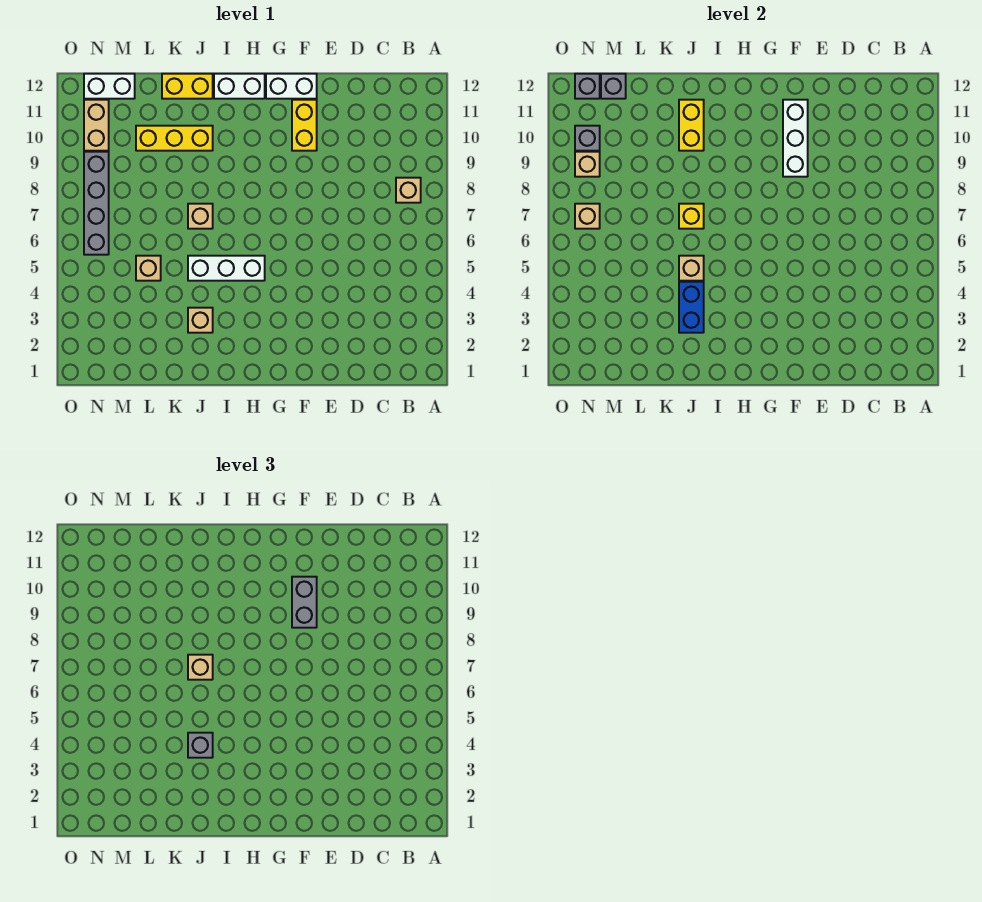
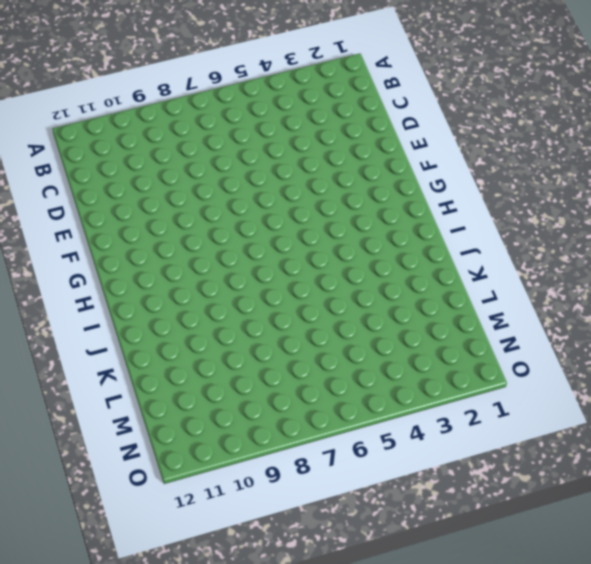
none -> tan 1x1 brick [396,178,421,203]
none -> yellow 1x2 brick [292,100,317,151]
none -> white 1x2 brick [266,74,317,99]

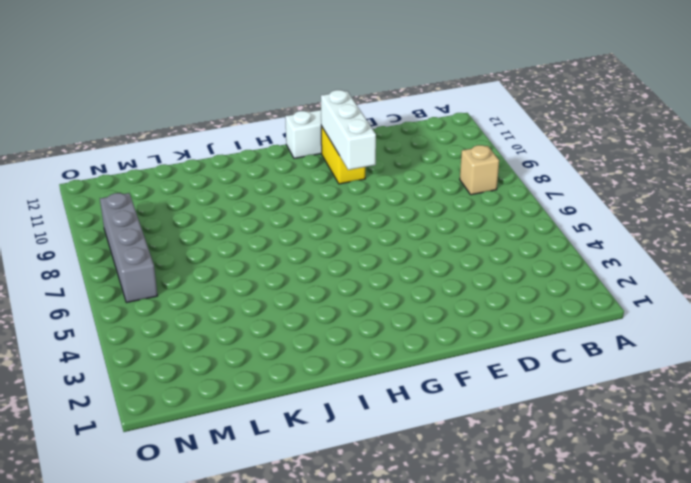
none -> white 1x3 brick [188,256,265,281]
none -> white 1x2 brick [214,74,265,99]
none -> tan 1x1 brick [188,308,213,333]

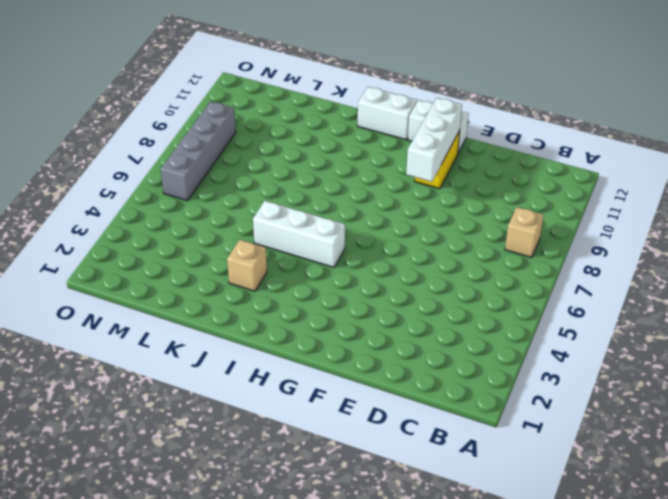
none -> tan 1x1 brick [188,204,213,229]
none -> yellow 1x3 brick [136,126,213,151]
none -> yellow 1x2 brick [162,74,213,99]

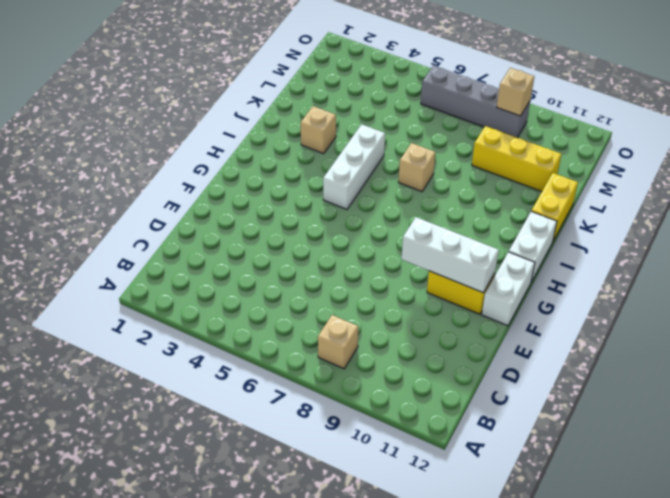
yellow 1x3 brick [472,126,561,192] -> yellow 1x3 brick turned to [136,126,213,151]
none -> tan 1x1 brick [136,256,161,281]
none -> white 1x2 brick [84,74,135,99]
none -> tan 1x2 brick [84,100,109,151]

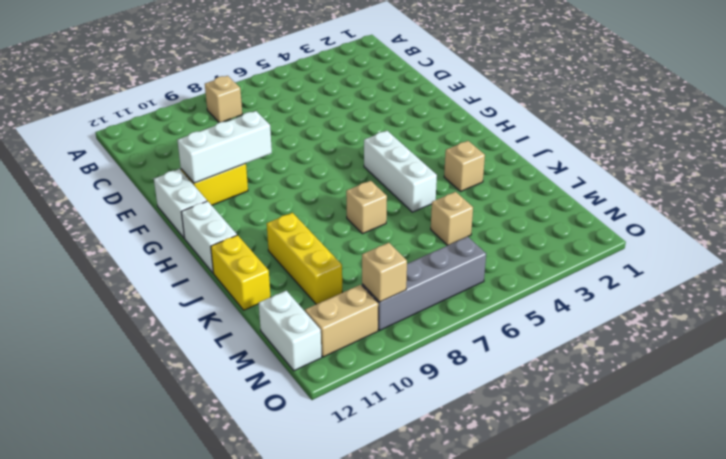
none -> blue 1x2 brick [679,282,704,333]
none -> tan 1x1 brick [679,256,704,281]
none -> yellow 1x1 brick [679,204,704,229]

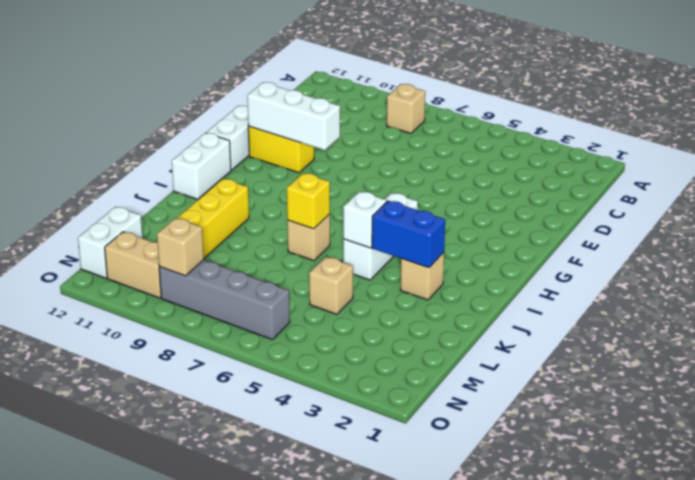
white 1x1 brick [343,191,387,248] -> tan 1x1 brick [679,256,704,281]
none -> yellow 1x2 brick [162,74,213,99]
none -> yellow 1x2 brick [679,100,704,151]
none -> grey 1x1 brick [601,74,626,99]

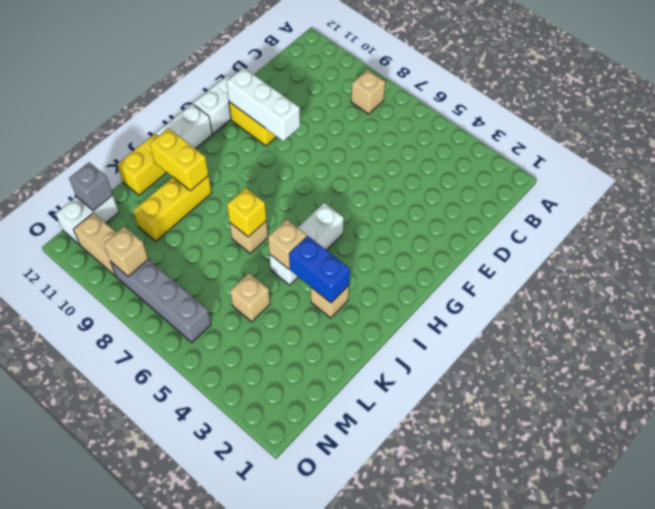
none -> tan 1x1 brick [575,204,600,229]
none -> grey 1x1 brick [575,126,600,151]
none -> grey 1x1 brick [575,74,600,99]

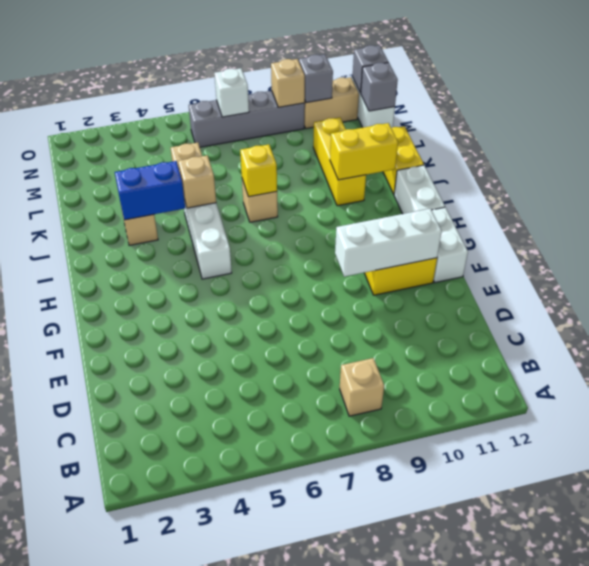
white 1x1 brick [214,68,249,117] -> tan 1x1 brick [575,204,600,229]
none -> grey 1x2 brick [292,577,317,628]
none -> grey 1x1 brick [188,733,213,758]
none -> tan 1x1 brick [188,655,213,680]

